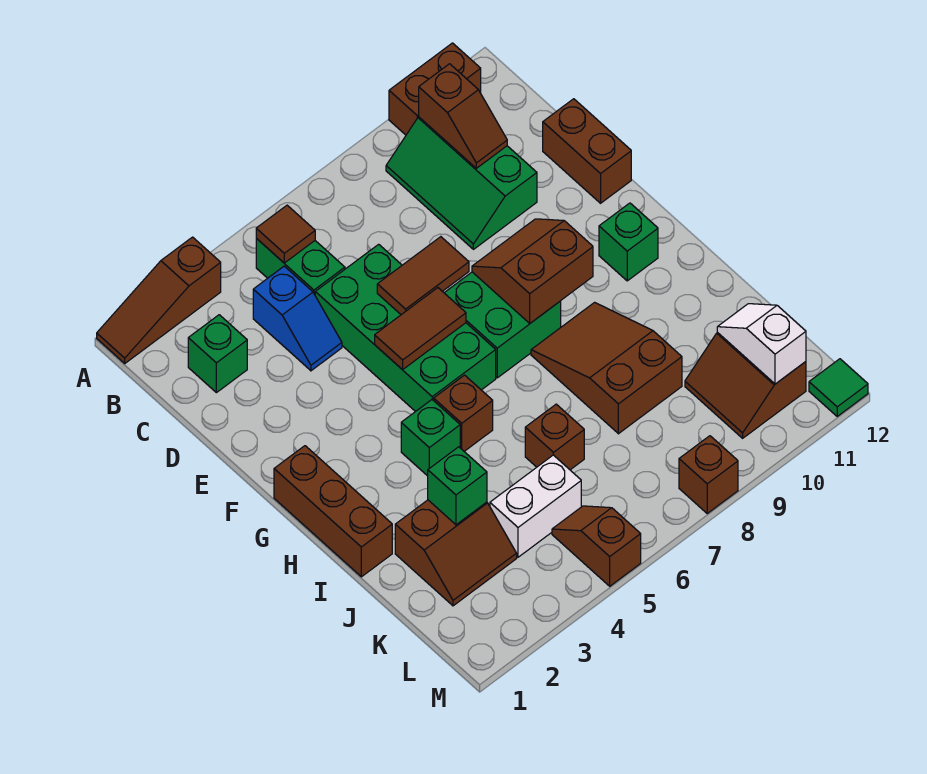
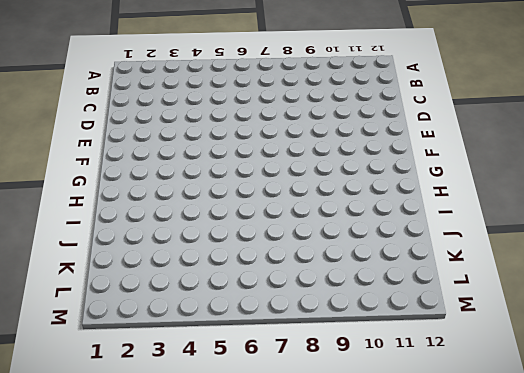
none -> brown 1x3 slope [97,237,221,363]
none -> brown 1x2 brick [389,43,481,135]
none -> green 1x2 brick [256,238,345,295]

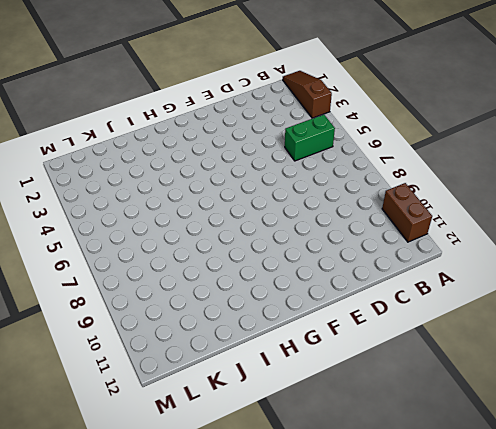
none -> green 2x3 slope [386,117,537,249]
none -> green 1x1 brick [188,315,247,393]
none -> blue 1x2 slope [253,266,342,371]

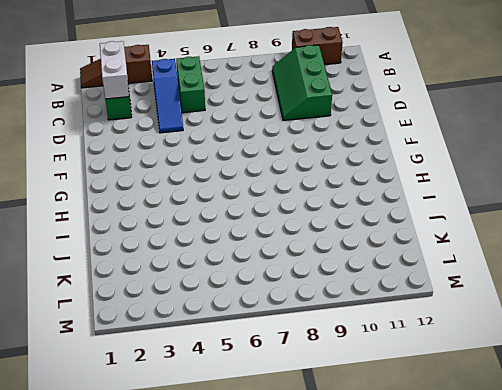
white 1x2 brick [100,41,129,99] -> white 1x2 brick turned to [490,455,581,557]
blue 1x3 slope [152,59,183,133] -> blue 1x2 slope [253,266,342,371]
none -> green 2x4 brick [315,244,496,412]
none -> brown 1x2 brick [543,99,631,203]
none -> green 2x2 brick [445,272,561,378]

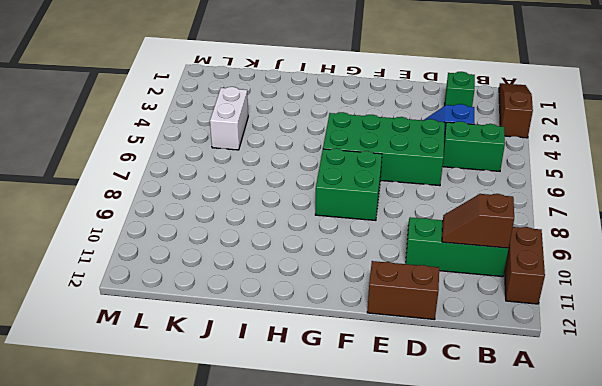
none -> brown 1x3 brick [274,446,392,577]
none -> green 1x1 brick [599,203,658,281]
none -> green 1x1 brick [401,400,460,476]

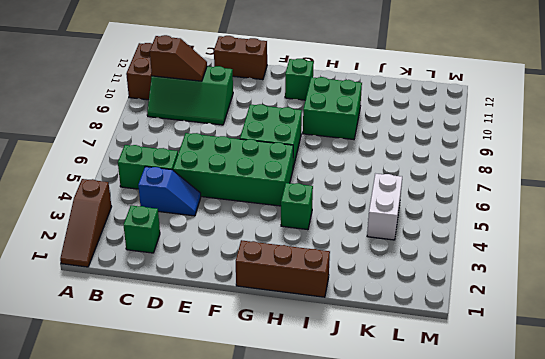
green 2x2 brick [303,77,362,139] -> brown 2x3 slope [531,302,682,434]
none -> brown 1x1 brick [434,375,493,451]
none -> brown 2x2 slope [395,500,517,606]
none -> brown 1x1 brick [525,404,584,470]

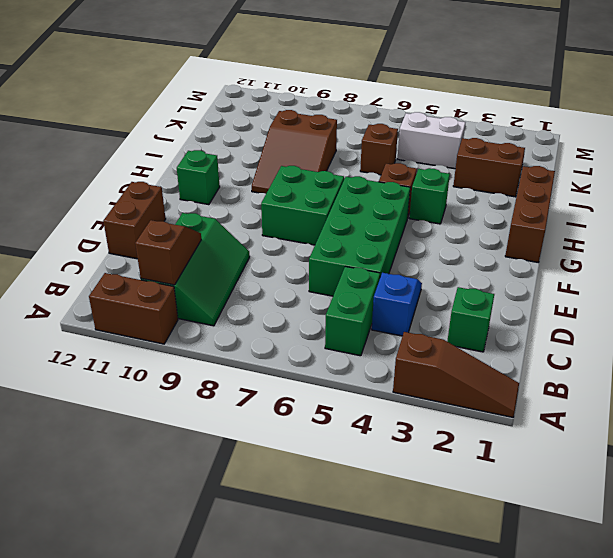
none -> brown 2x2 slope [685,332,806,438]
none -> brown 1x2 slope [552,506,641,586]
none -> brown 1x1 brick [679,436,738,513]

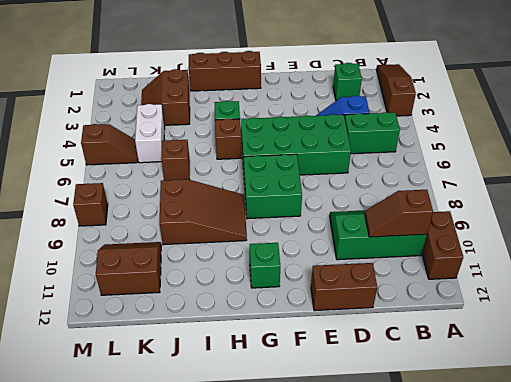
none -> green 1x1 tile [809,359,868,416]
none -> brown 1x1 tile [256,205,315,263]
none -> brown 1x2 tile [377,237,469,315]

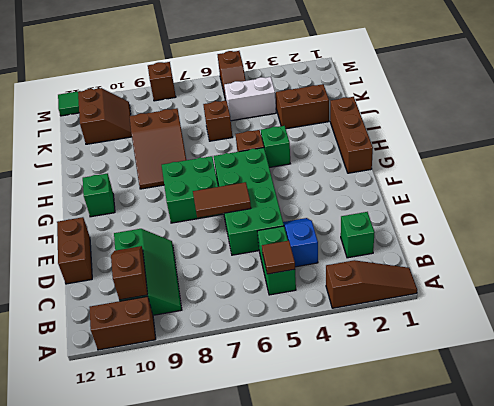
none -> brown 1x2 tile [375,288,466,370]
none -> brown 2x2 slope [472,219,593,323]
none -> green 1x1 brick [428,447,487,525]

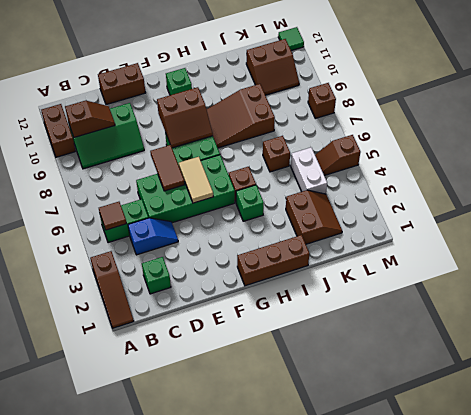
tan 1x2 tile [179,157,213,203] -> brown 1x2 tile [375,288,466,370]
brown 2x2 slope [157,87,213,148] -> brown 2x2 slope turned to [472,219,593,323]
none -> green 1x1 brick [428,447,487,525]
none -> white 1x2 slope [717,304,806,384]

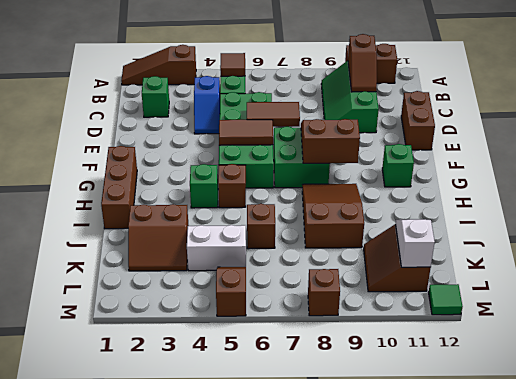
none -> green 1x1 brick [428,447,487,525]

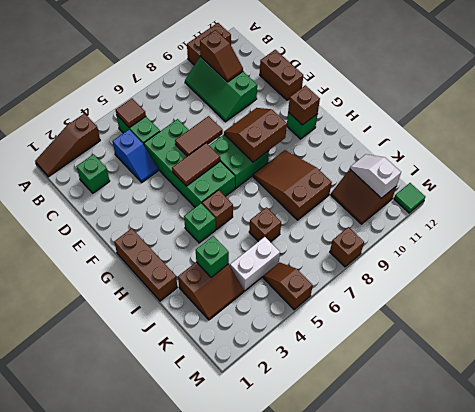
brown 1x1 brick [288,85,320,125] -> none

